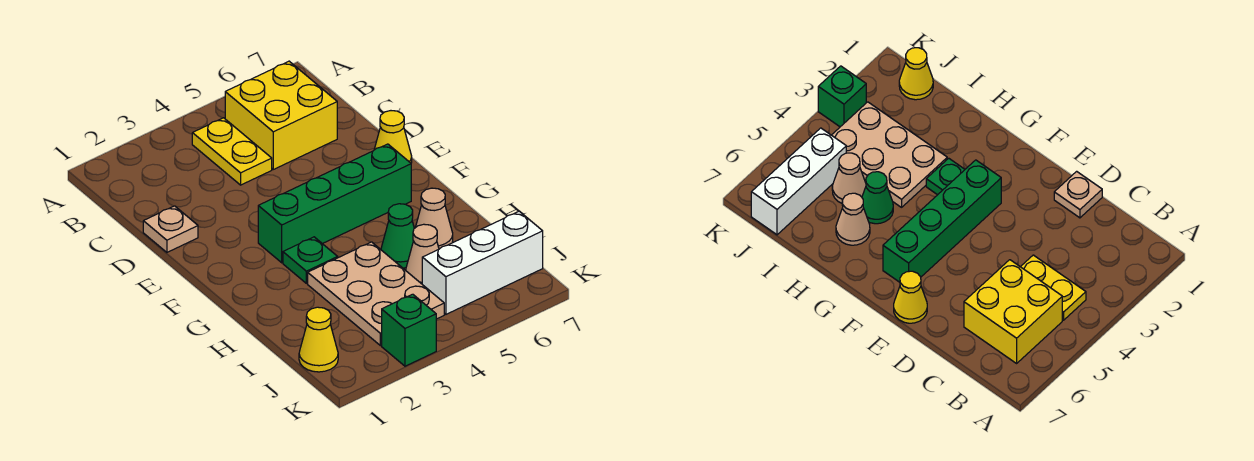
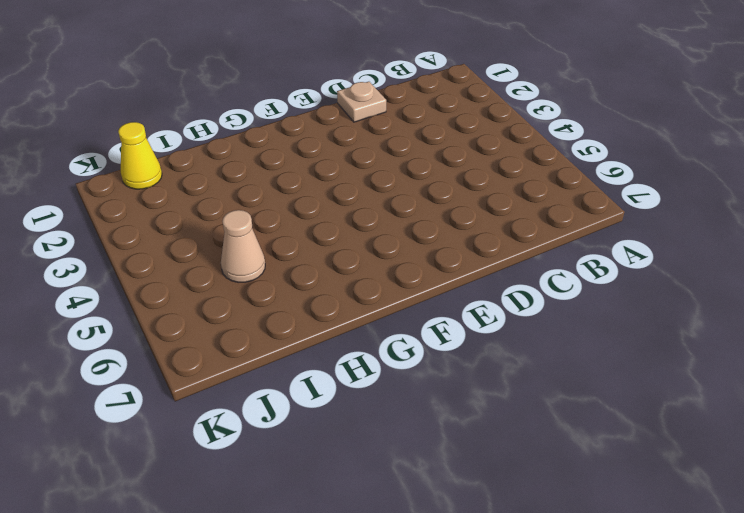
none -> yellow 1x2 plate [192,118,272,185]
none -> yellow 2x2 brick [225,61,337,169]
none -> yellow 1x1 cone [374,111,412,163]

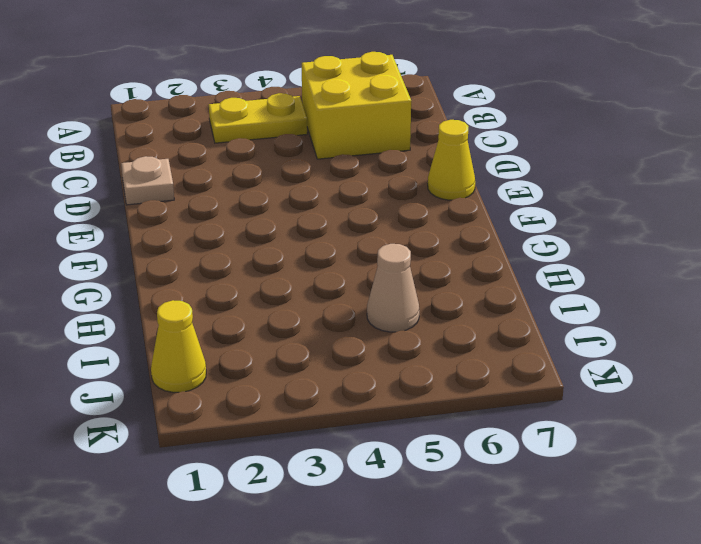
yellow 1x2 plate [209,93,307,143] -> yellow 1x2 plate turned to [192,118,272,185]
none -> green 1x4 brick [258,144,411,263]
none -> green 1x1 plate [283,237,338,283]
none -> tan 2x3 plate [308,242,444,346]

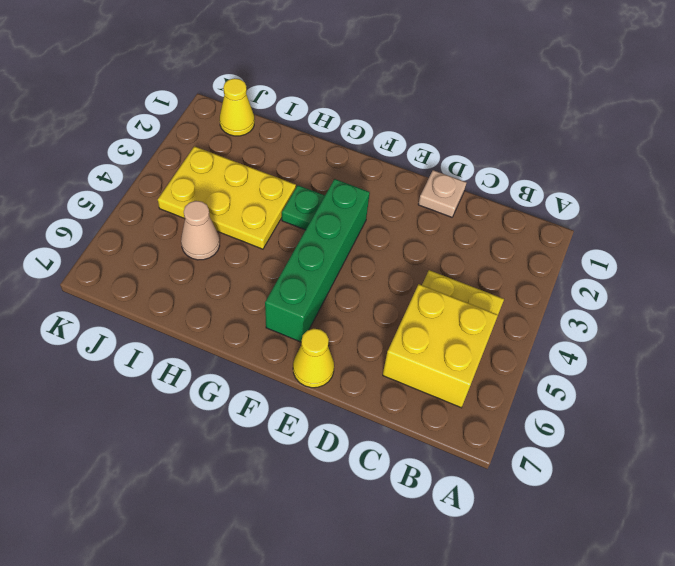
yellow 2x3 plate [158,146,296,249] -> tan 2x3 plate [308,242,444,346]
none -> green 1x1 cone [381,204,414,268]
none -> tan 1x1 cone [415,188,453,249]
none -> white 1x3 brick [422,211,543,314]

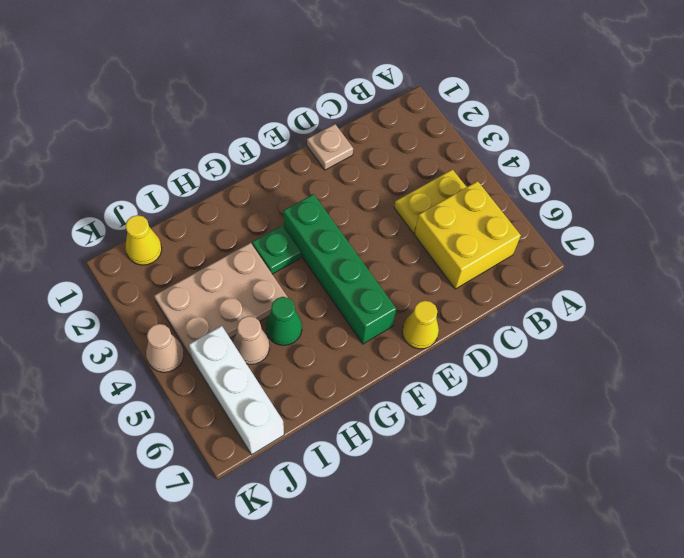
tan 1x1 cone [146,324,184,372] -> tan 1x1 cone moved to [415,188,453,249]
none -> green 1x1 brick [382,294,436,366]

